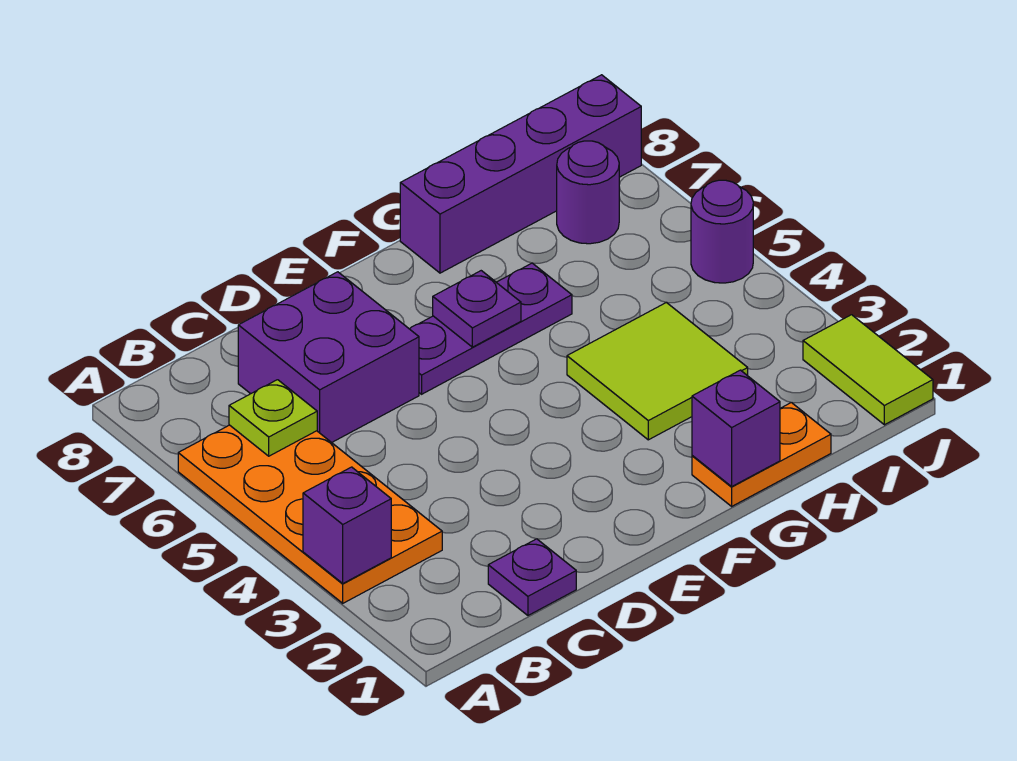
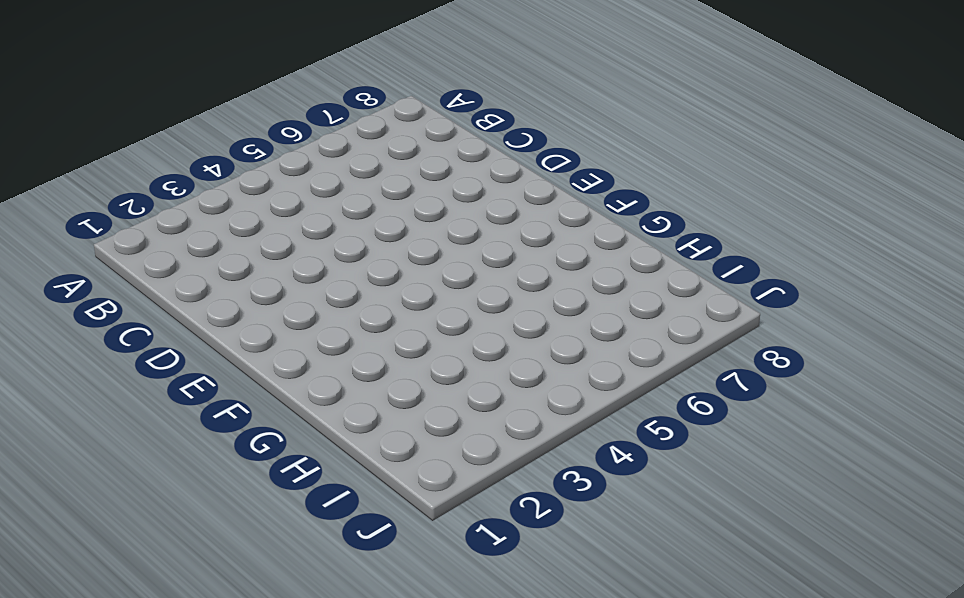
none -> orange 2x4 plate [178,425,442,603]
none -> purple 1x1 plate [488,539,576,615]
none -> purple 2x2 brick [238,272,419,443]

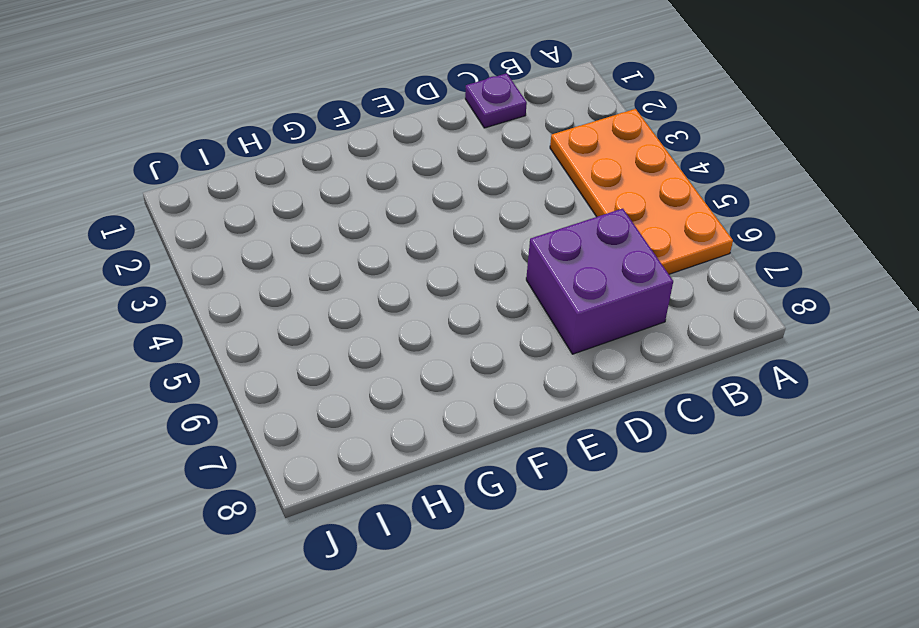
none -> purple 1x3 plate [410,263,572,394]
none -> orange 1x2 plate [692,403,831,506]
none -> lime 2x2 tile [567,302,748,440]

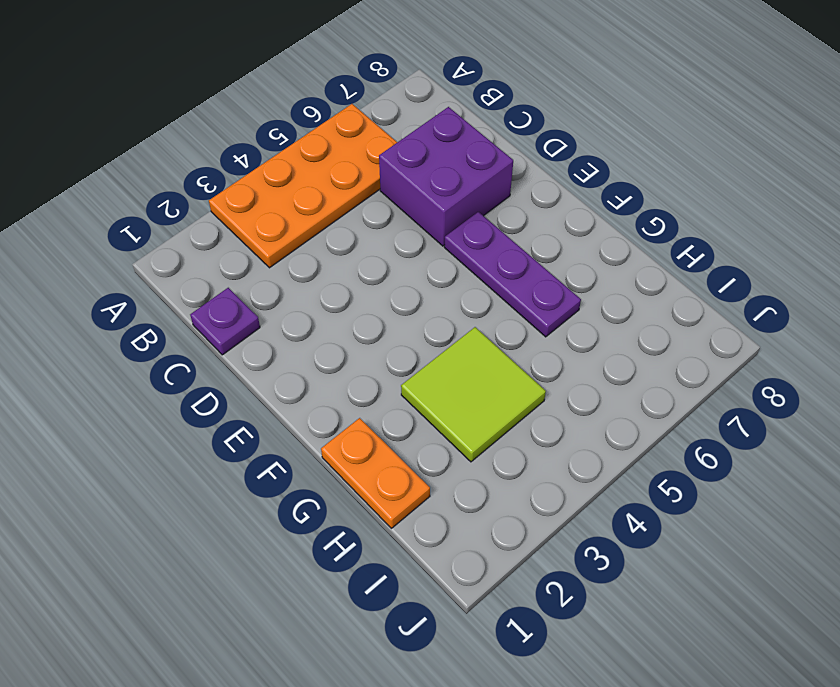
none -> purple 1x4 brick [400,75,641,273]
none -> purple 1x1 round brick [557,141,619,244]
none -> lime 1x2 tile [803,315,933,425]

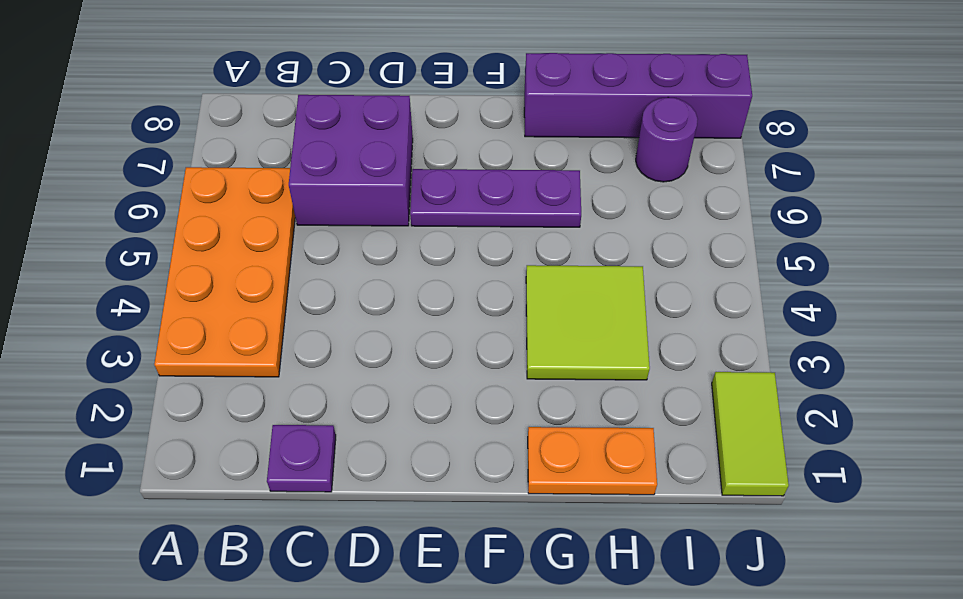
none -> purple 1x1 round brick [691,180,753,283]
none -> purple 1x1 brick [303,467,391,583]
none -> lime 1x1 plate [229,380,317,456]

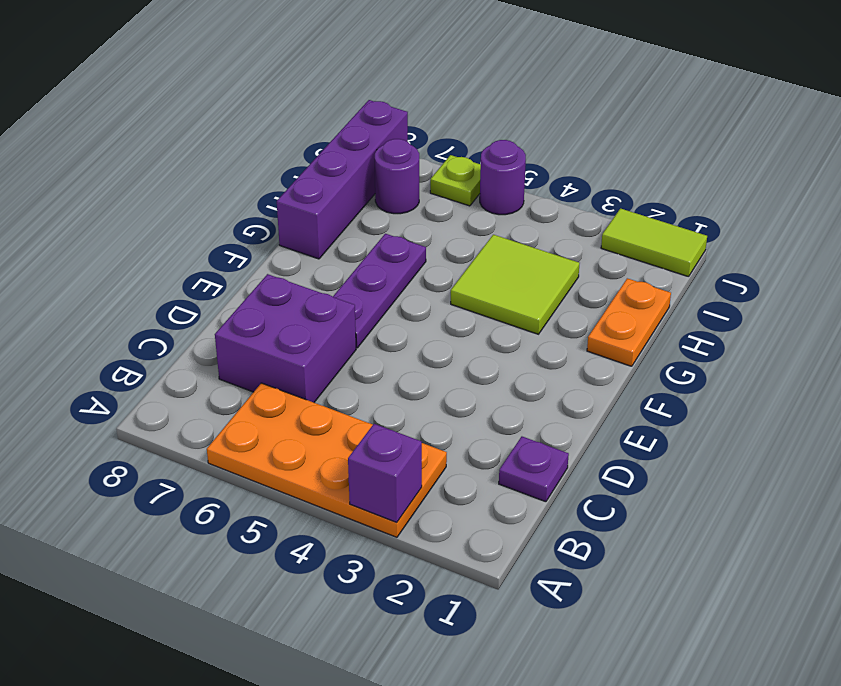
lime 1x1 plate [430,155,481,206] -> lime 1x1 plate moved to [229,380,317,456]
none -> purple 1x1 plate [433,271,521,347]
none -> purple 1x1 brick [692,370,780,486]

